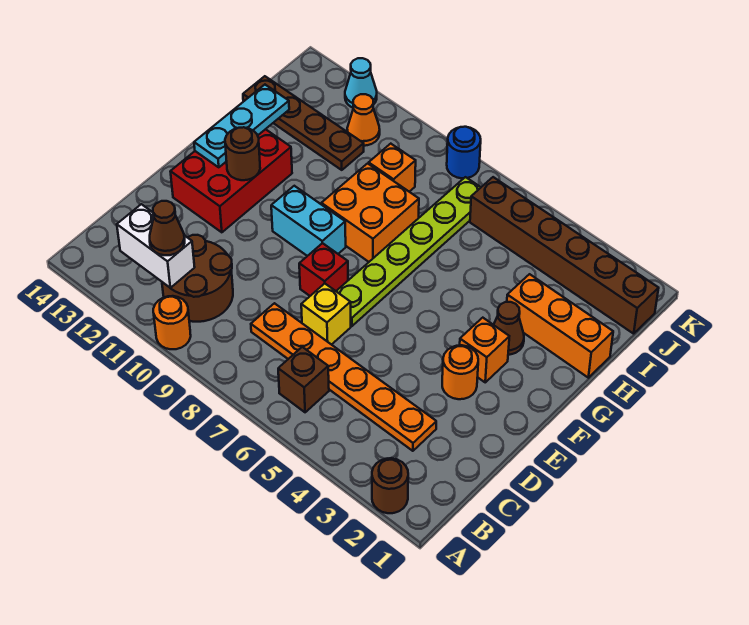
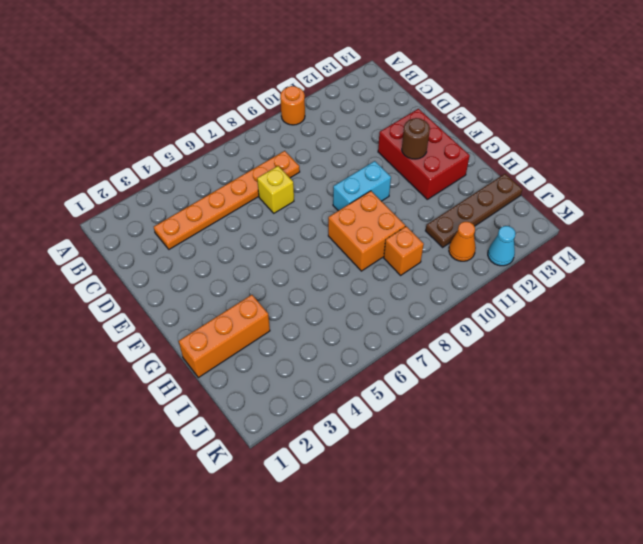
none -> brown 1x1 round brick [372,458,408,513]
none -> brown 1x1 brick [278,347,329,412]
none -> brown 2x2 round brick [162,235,233,322]

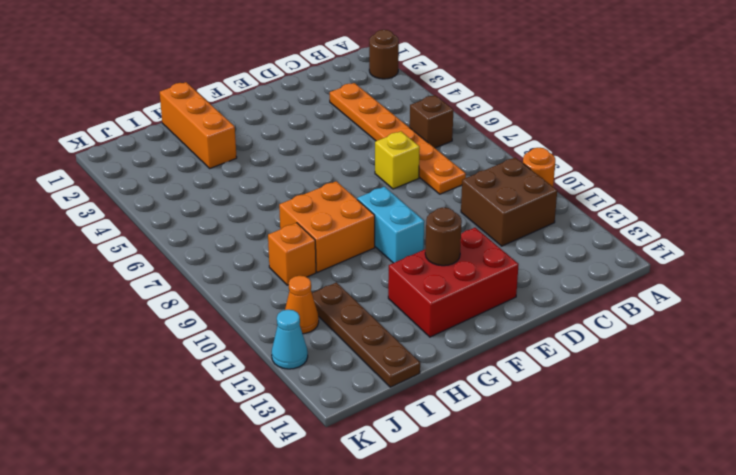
brown 2x2 brick [461,158,557,246] -> brown 2x2 round brick [162,235,233,322]
none -> orange 1x1 round brick [442,345,478,399]
none -> lime 1x6 plate [336,177,481,326]
none -> red 1x1 brick [299,243,348,296]

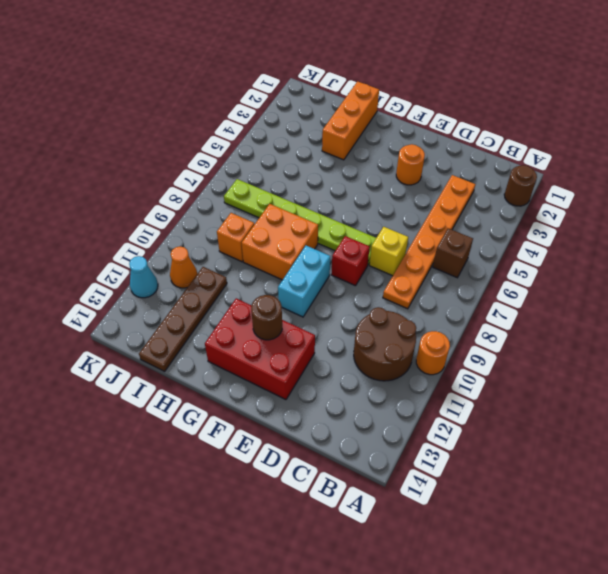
none -> orange 1x1 brick [460,318,509,382]
none -> brown 1x1 cone [494,302,524,355]
none -> brown 1x6 brick [470,177,659,334]

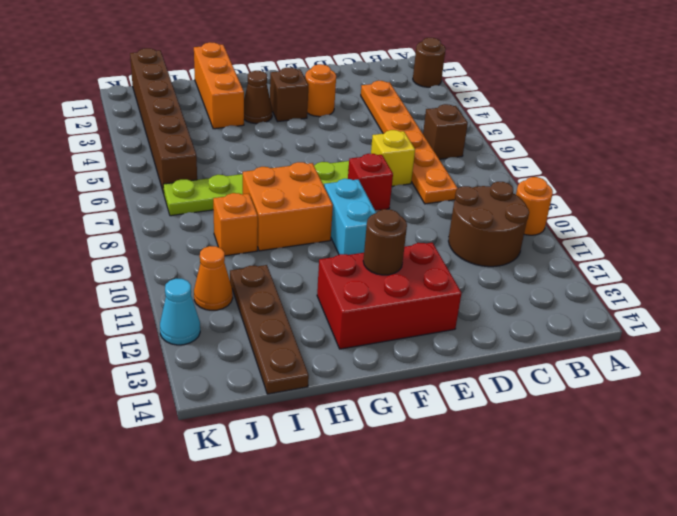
brown 1x1 brick [270,68,308,122] -> orange 1x1 brick [460,318,509,382]
none -> blue 1x1 round brick [447,127,481,178]
none -> white 1x2 brick [117,204,195,288]
none -> cyan 1x3 plate [194,85,289,167]

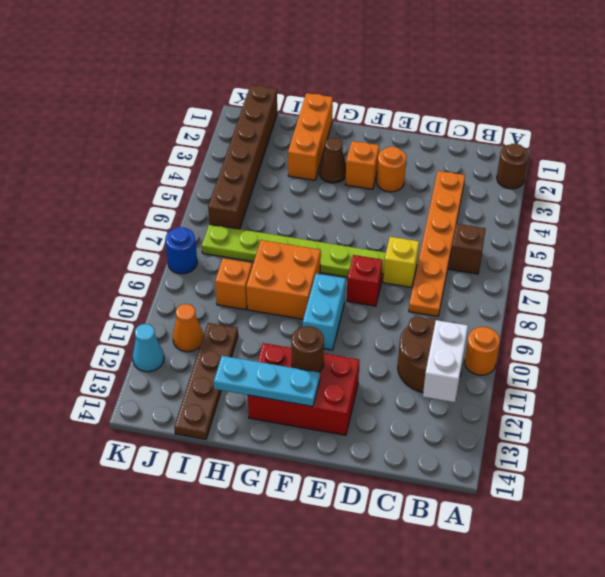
none -> brown 1x1 cone [150,201,185,255]

